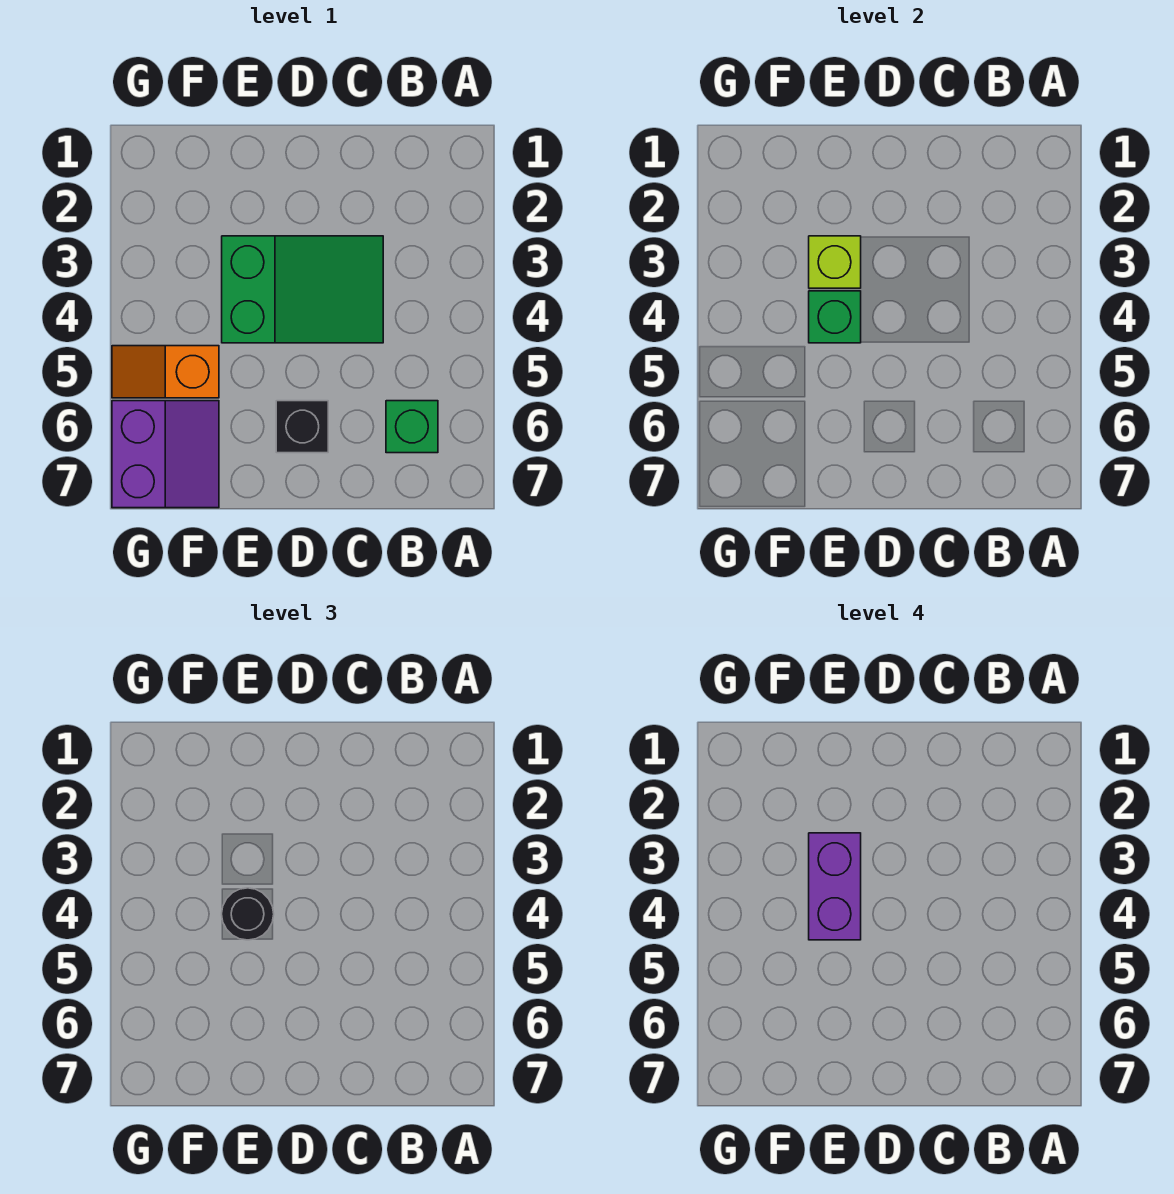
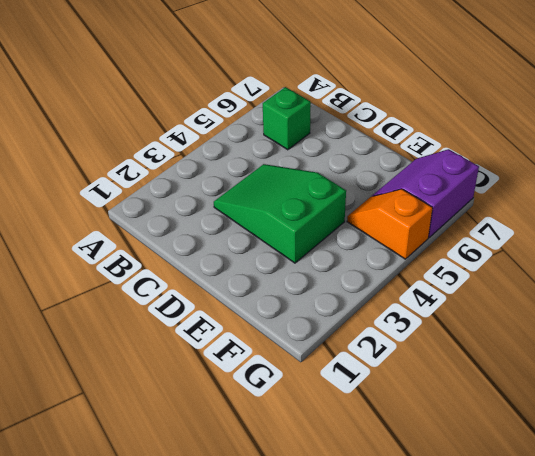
orange 1x2 slope [347,189,433,259] -> orange 1x2 slope turned to [112,346,219,398]
none -> black 1x1 brick [276,401,328,453]
none -> lime 1x1 brick [809,236,861,288]

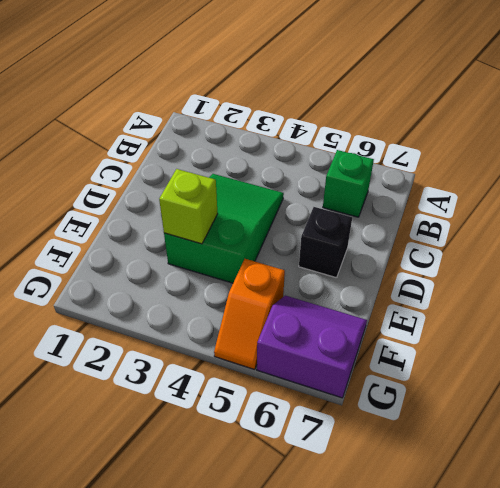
none -> green 1x1 brick [809,291,861,343]
none -> black 1x1 round brick [222,888,274,940]

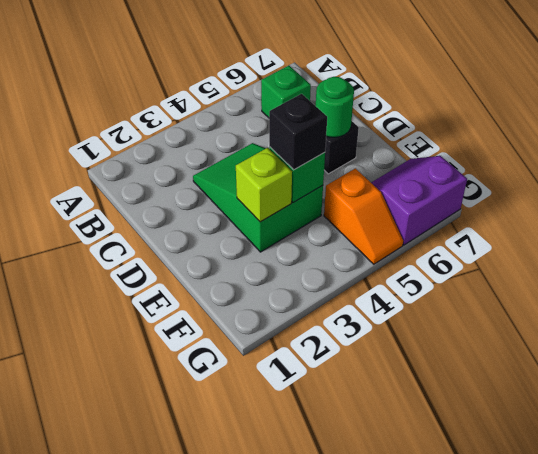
green 1x1 round brick [316,77,354,137] -> none
black 1x1 brick [269,94,327,170] -> black 1x1 round brick [222,888,274,940]
none -> purple 1x2 brick [809,833,861,940]

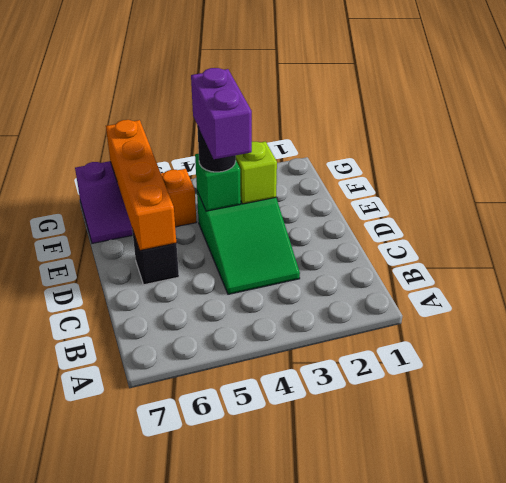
purple 1x2 brick [191,68,252,159] -> purple 1x2 brick turned to [809,833,861,940]
orange 1x4 brick [106,120,176,250] -> none
none -> green 1x1 brick [386,401,438,453]

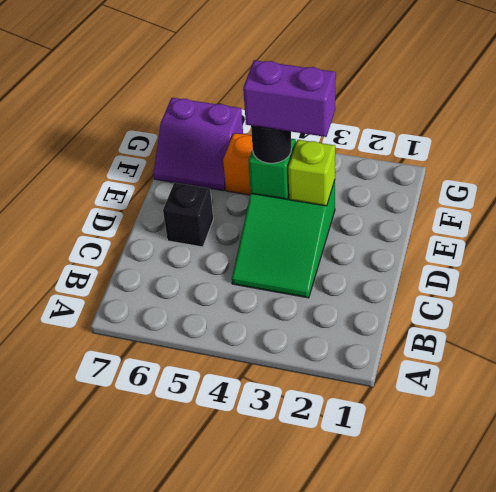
none -> green 1x1 brick [386,401,438,453]

